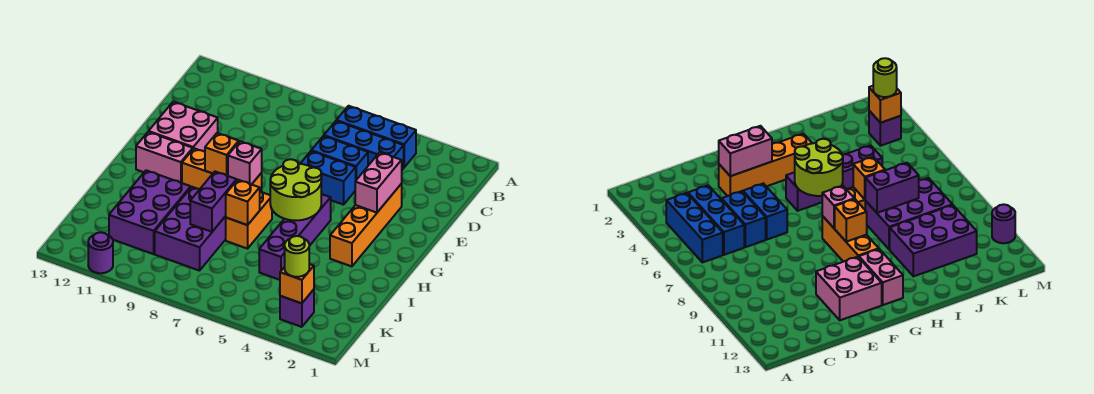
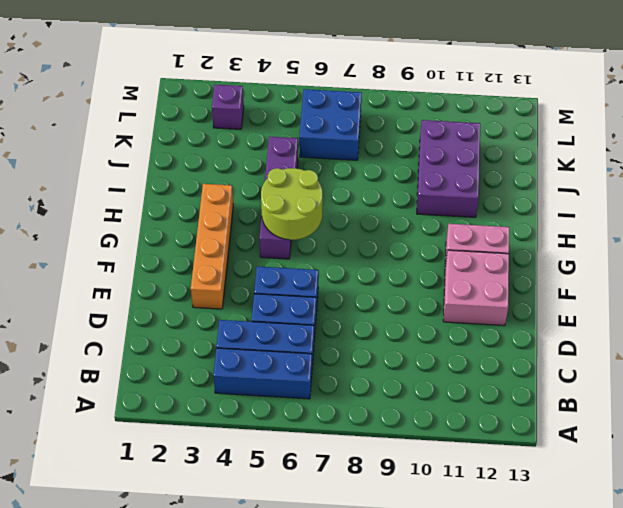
blue 2x2 brick [299,89,362,160] -> none
none -> orange 1x3 brick [182,148,262,192]
none -> orange 1x2 brick [226,191,272,249]
none -> purple 2x3 brick [155,187,226,271]

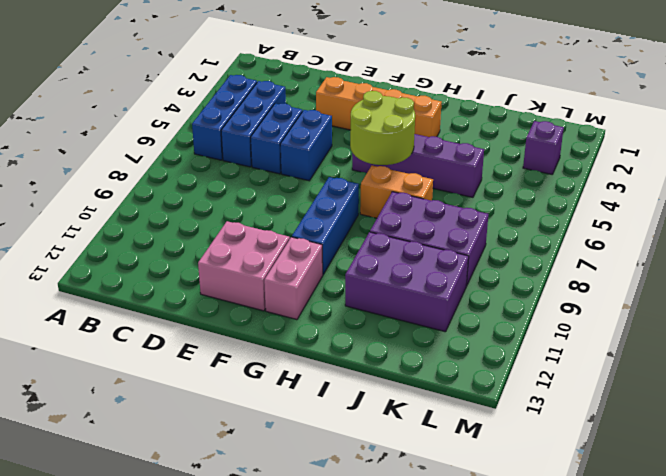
blue 1x3 brick [292,177,359,274] -> orange 1x3 brick [182,148,262,192]
none -> purple 1x1 round brick [88,232,113,273]
none -> pink 1x2 brick [355,152,402,213]
none -> pink 1x1 brick [228,141,262,184]

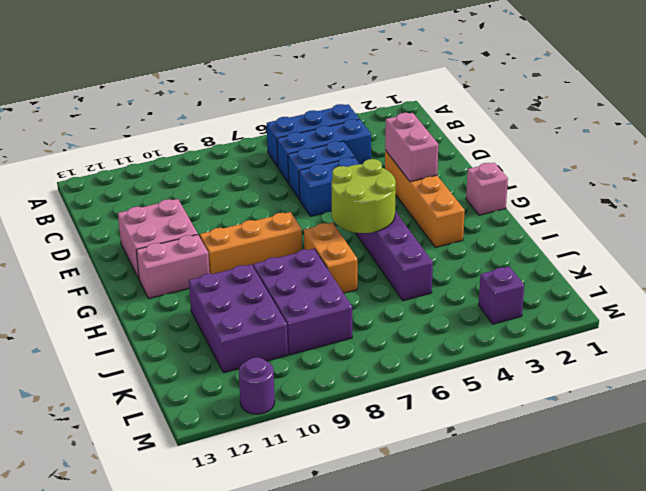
pink 1x1 brick [466,163,508,215] -> pink 1x1 brick moved to [228,141,262,184]
none -> orange 1x1 brick [205,133,239,176]
none -> orange 1x1 brick [226,180,260,225]
none -> purple 1x2 brick [190,172,237,232]

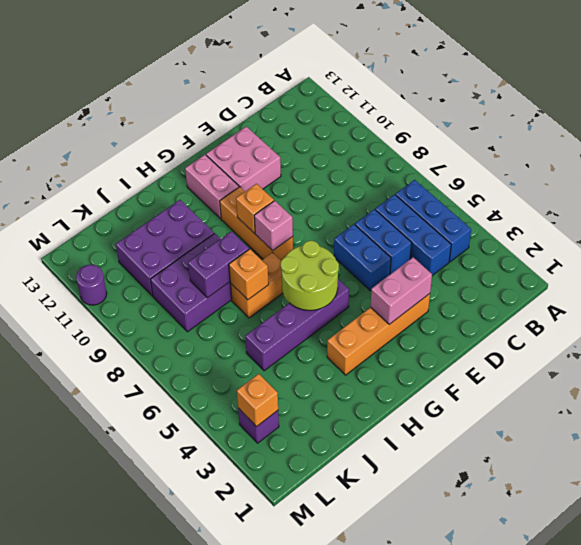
none -> lime 1x1 round brick [285,236,309,277]

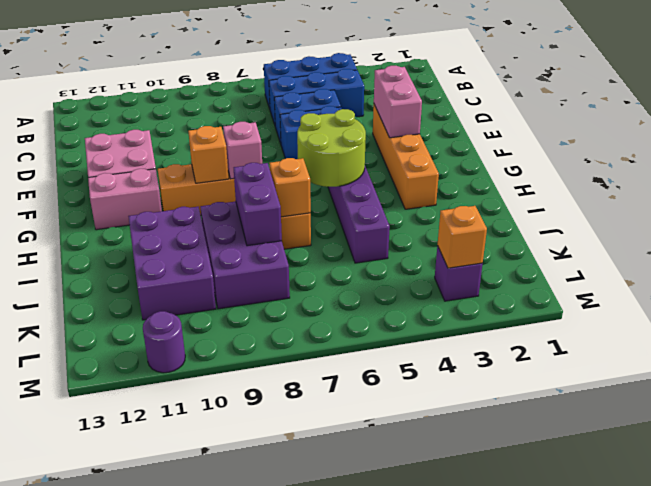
none -> lime 1x1 round brick [285,236,309,277]

